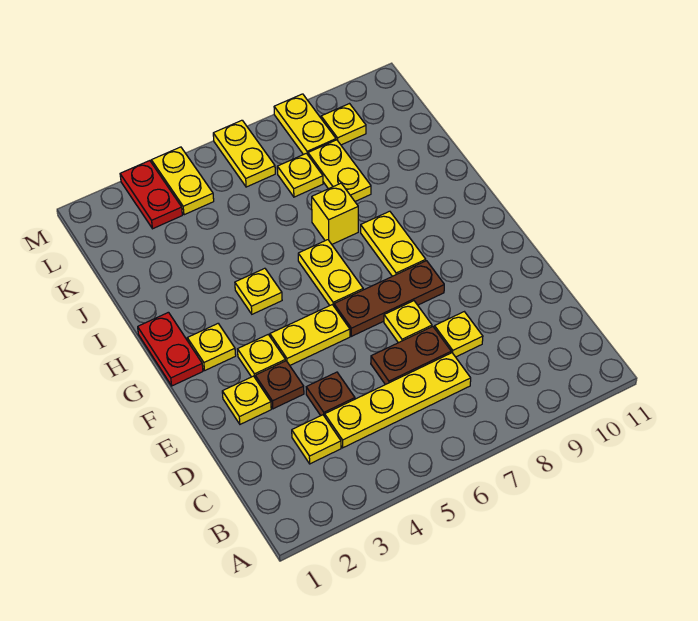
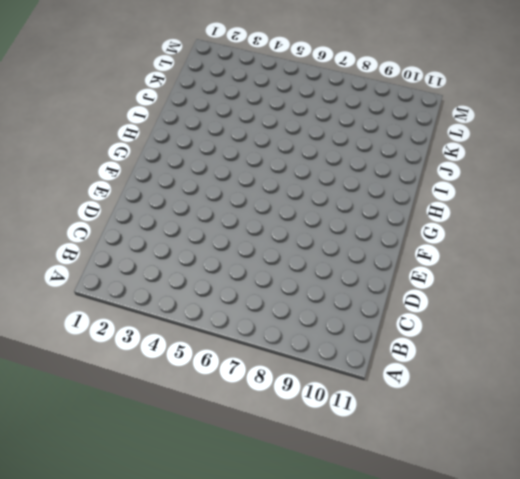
none -> yellow 1x1 plate [292,415,341,464]
none -> yellow 1x4 plate [325,353,471,448]
none -> brown 1x1 plate [306,372,355,416]

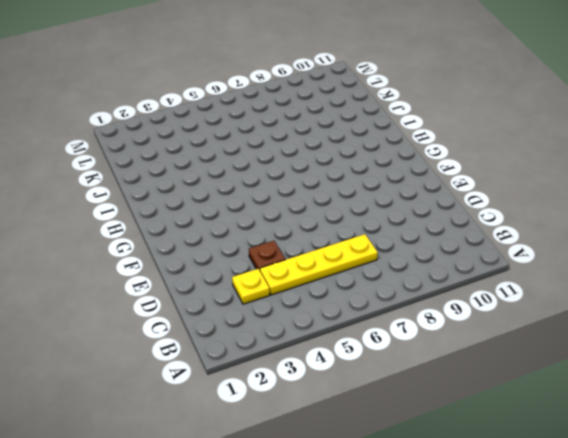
none -> brown 1x2 plate [371,327,451,385]
none -> yellow 1x1 plate [434,312,483,357]
none -> yellow 1x1 plate [222,376,271,424]

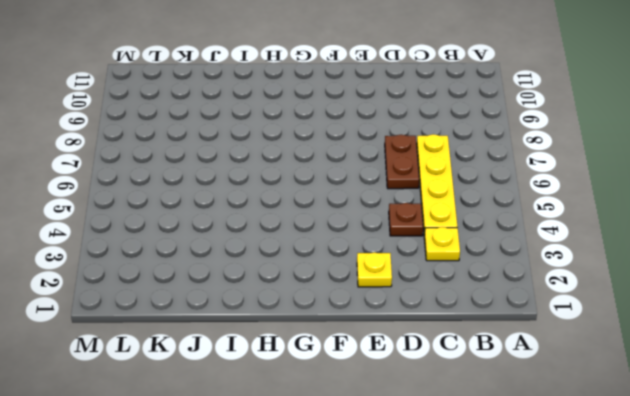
none -> yellow 1x1 plate [434,312,483,357]
none -> brown 1x1 plate [255,361,304,409]
none -> yellow 1x1 plate [384,301,432,343]

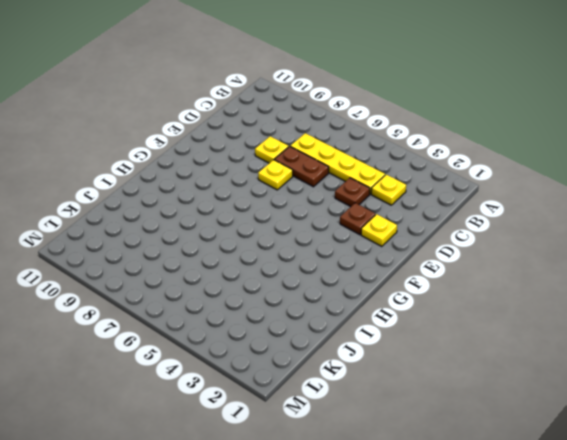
none -> yellow 1x1 plate [238,335,286,377]
none -> yellow 1x2 plate [270,305,350,365]
none -> brown 1x3 plate [334,261,444,336]

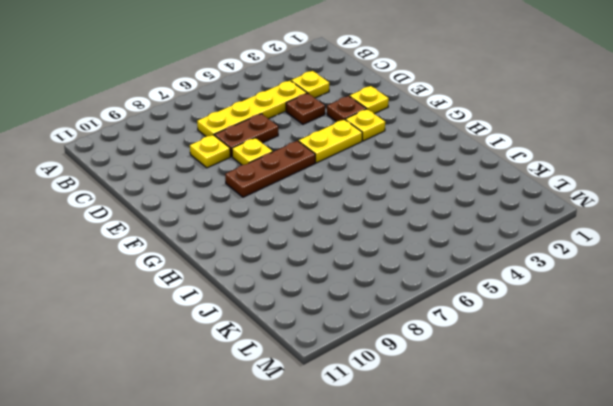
none -> red 1x2 plate [138,312,203,386]
none -> yellow 1x1 plate [187,324,236,370]
none -> yellow 1x2 plate [298,240,363,306]

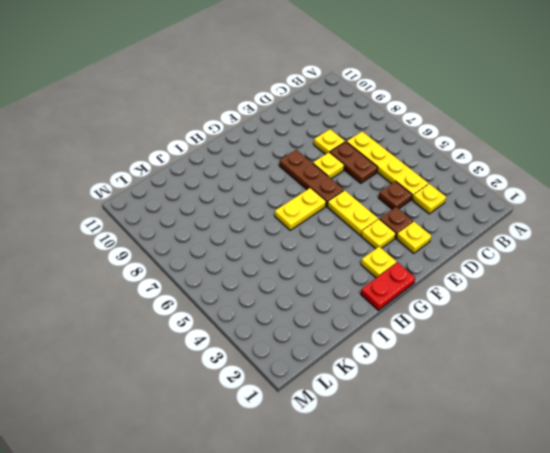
none -> yellow 1x2 plate [361,211,426,276]
none -> yellow 1x1 plate [235,268,282,314]
none -> yellow 1x1 brick [312,183,358,244]

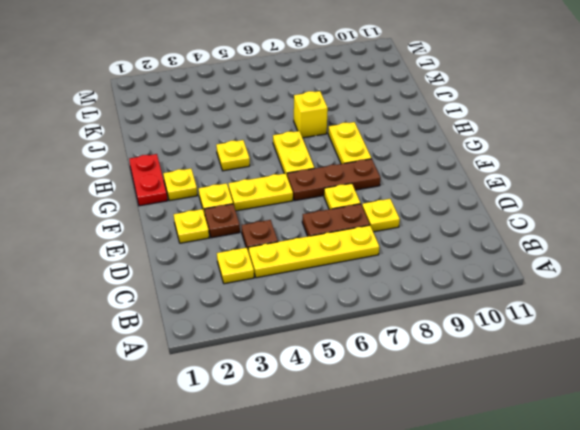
none -> yellow 1x2 plate [308,140,371,201]
none -> yellow 1x1 plate [277,153,323,197]
none -> red 1x2 plate [120,161,182,229]

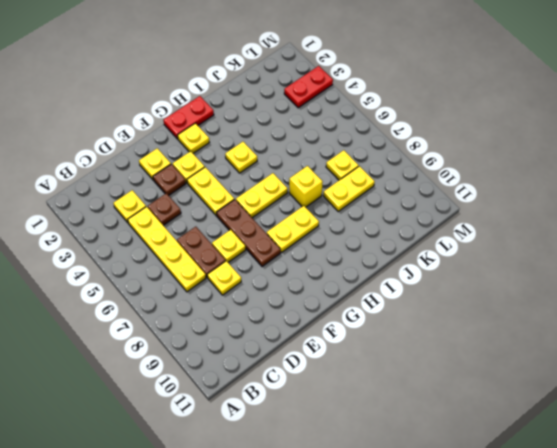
none -> yellow 1x2 plate [151,147,214,215]
none -> yellow 1x2 plate [213,120,275,187]
none -> yellow 1x2 plate [274,94,336,155]

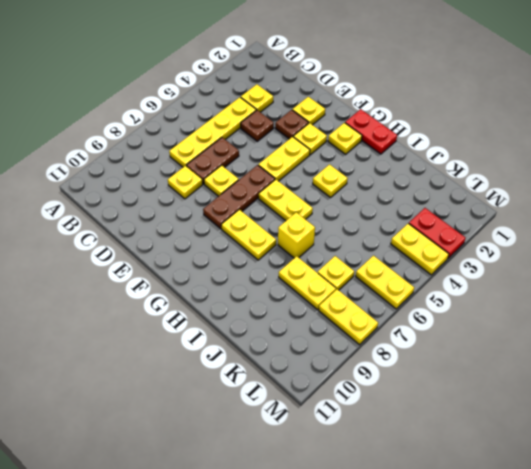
none -> yellow 1x1 plate [321,104,366,145]

